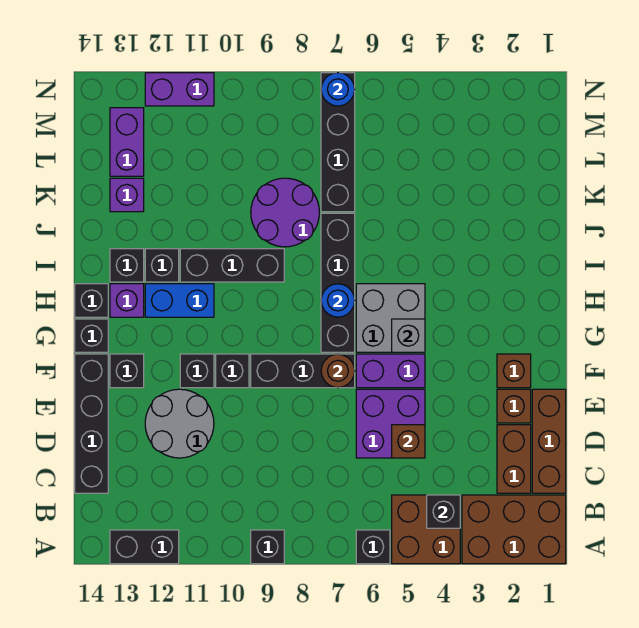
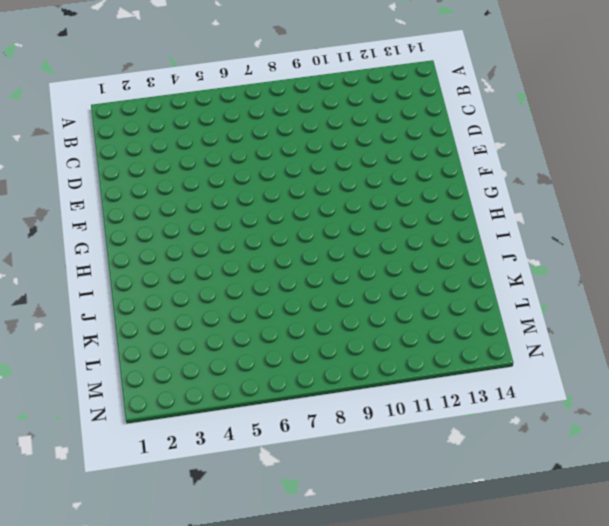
none -> brown 2x3 brick [462,495,566,564]
none -> brown 2x2 brick [392,495,460,564]
none -> black 1x1 brick [356,530,390,564]
none -> black 1x1 brick [251,530,284,564]

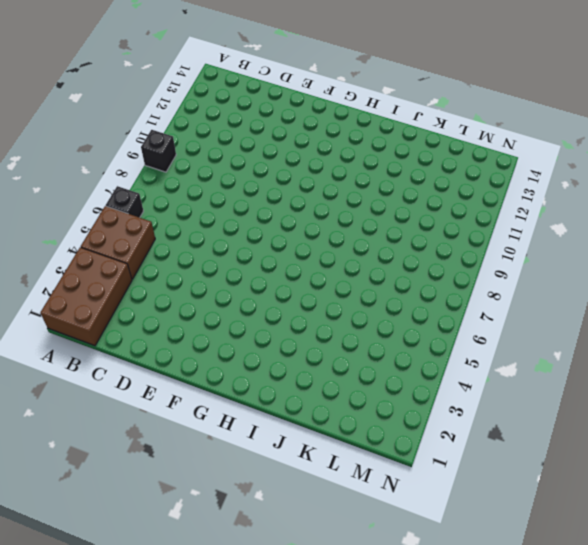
none -> black 1x2 brick [110,530,179,564]
none -> brown 1x3 brick [532,389,566,493]
none -> brown 1x2 brick [497,425,531,493]
none -> black 1x4 brick [75,354,108,493]

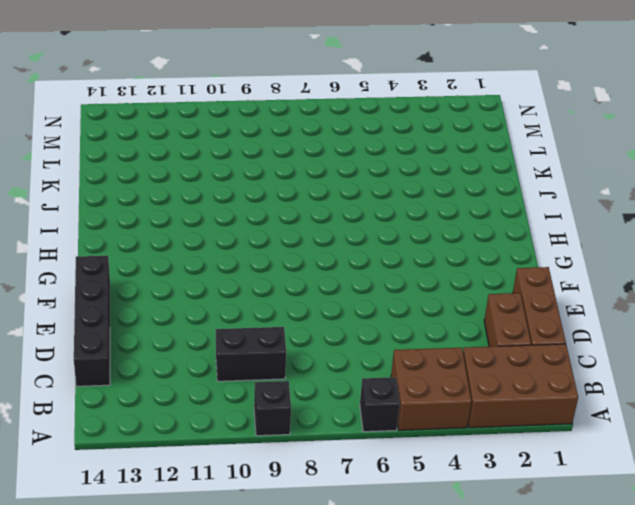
black 1x2 brick [216,327,286,381] -> black 1x2 brick moved to [110,530,179,564]
none -> purple 2x2 brick [356,389,425,458]
none -> grey 2x2 round brick [145,389,214,458]
none -> brown 1x1 brick [497,389,531,423]
none -> brown 1x1 brick [497,354,531,388]

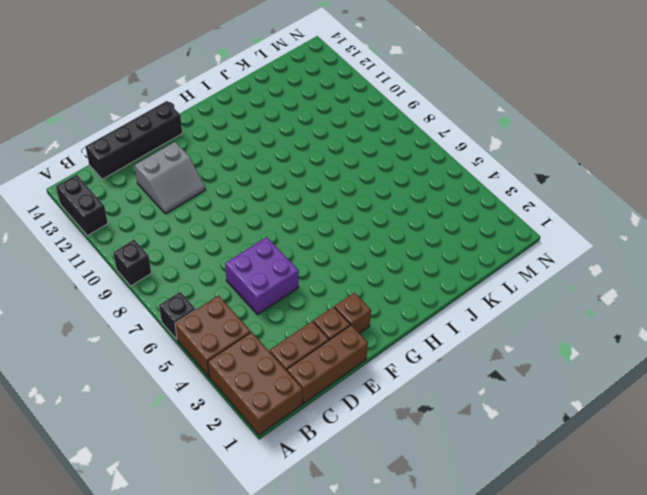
grey 2x2 slope [135,142,205,214] -> grey 2x2 round brick [145,389,214,458]
none -> purple 1x2 brick [356,354,425,388]
none -> black 1x3 brick [251,354,355,388]
none -> black 1x1 brick [216,354,249,388]
none -> black 1x1 brick [180,354,214,388]

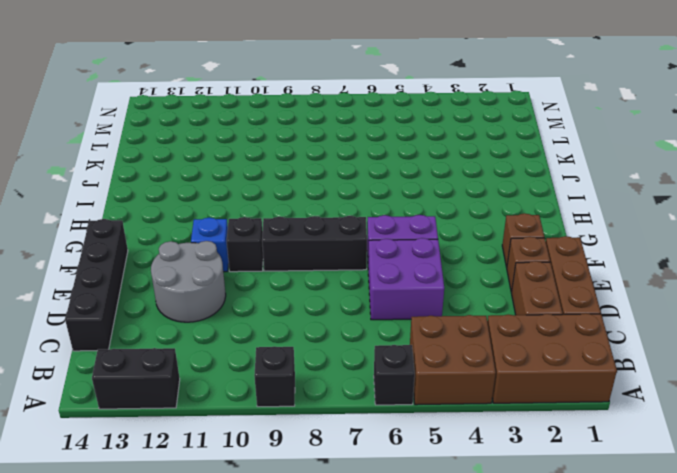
blue 1x1 brick [191,218,229,272] -> black 1x1 brick [180,354,214,388]
none -> black 1x1 brick [110,354,144,388]
none -> grey 2x2 brick [356,284,425,352]
none -> black 1x4 brick [321,213,355,352]
none -> black 1x1 brick [75,319,108,352]

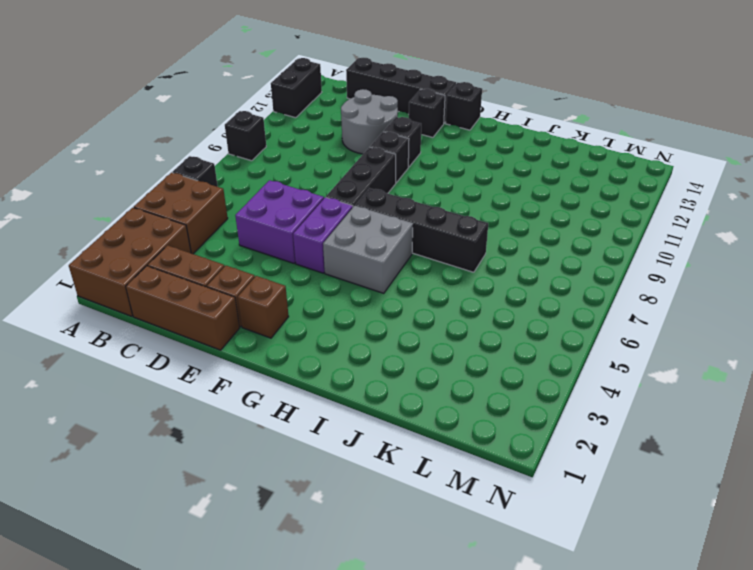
none -> blue 1x2 brick [145,284,214,317]
none -> purple 1x1 brick [110,284,144,317]
none -> black 1x1 brick [75,284,108,317]
none -> black 1x3 brick [180,249,284,282]

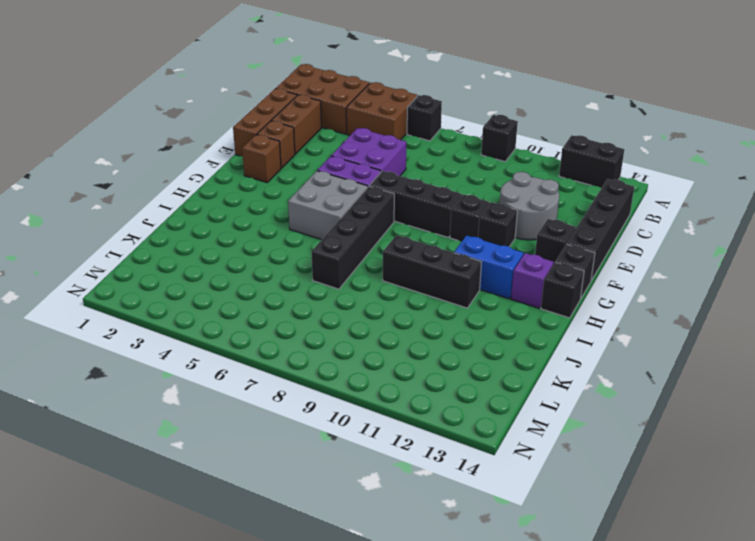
none -> black 1x1 brick [145,249,179,282]
none -> black 1x1 brick [110,249,144,282]
none -> purple 2x2 round brick [251,178,319,247]
none -> black 1x4 brick [321,73,355,212]

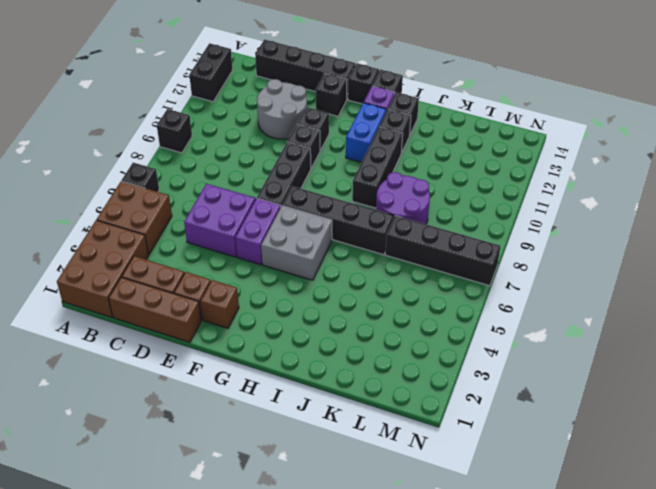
none -> purple 1x1 brick [110,178,144,212]
none -> purple 1x2 brick [110,108,144,176]
none -> purple 1x2 brick [145,73,214,106]
none -> black 1x1 brick [427,495,460,528]

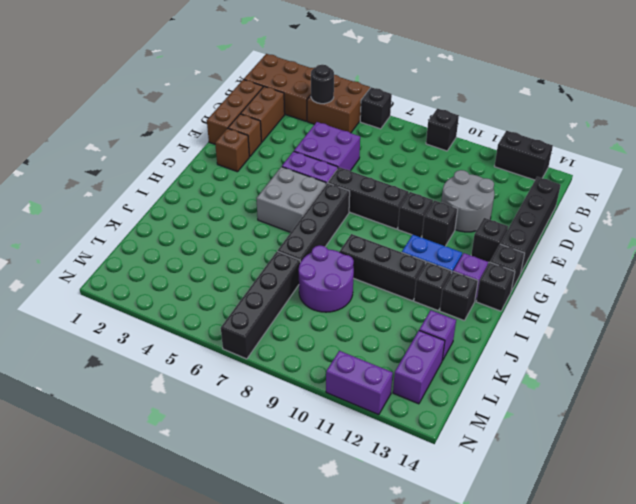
black 1x1 round brick [311,65,334,104] -> black 1x1 brick [427,495,460,528]
none -> brown 1x1 brick [392,425,425,458]
none -> brown 1x1 round brick [321,354,355,388]
none -> grey 1x1 brick [392,319,425,352]
none -> blue 1x1 round brick [321,284,355,317]

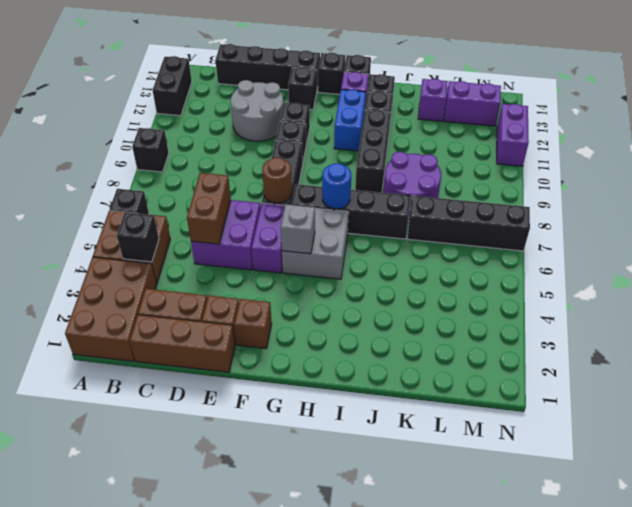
brown 1x2 brick [187,173,231,244] -> brown 1x1 brick [392,425,425,458]
none -> blue 1x1 round brick [321,73,355,106]

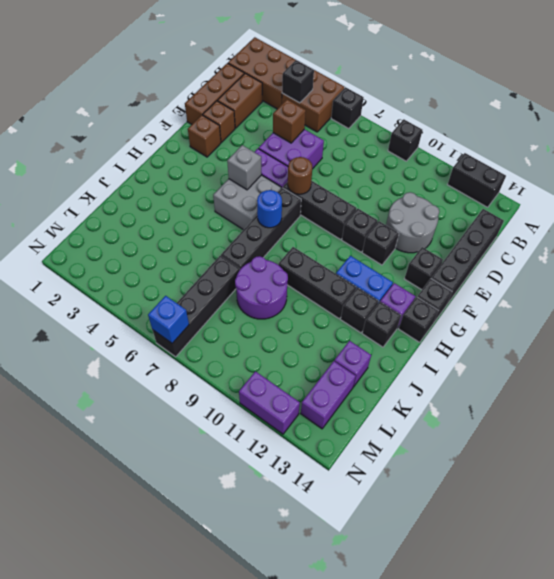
blue 1x1 brick [148,296,189,343] -> blue 1x1 round brick [321,73,355,106]

